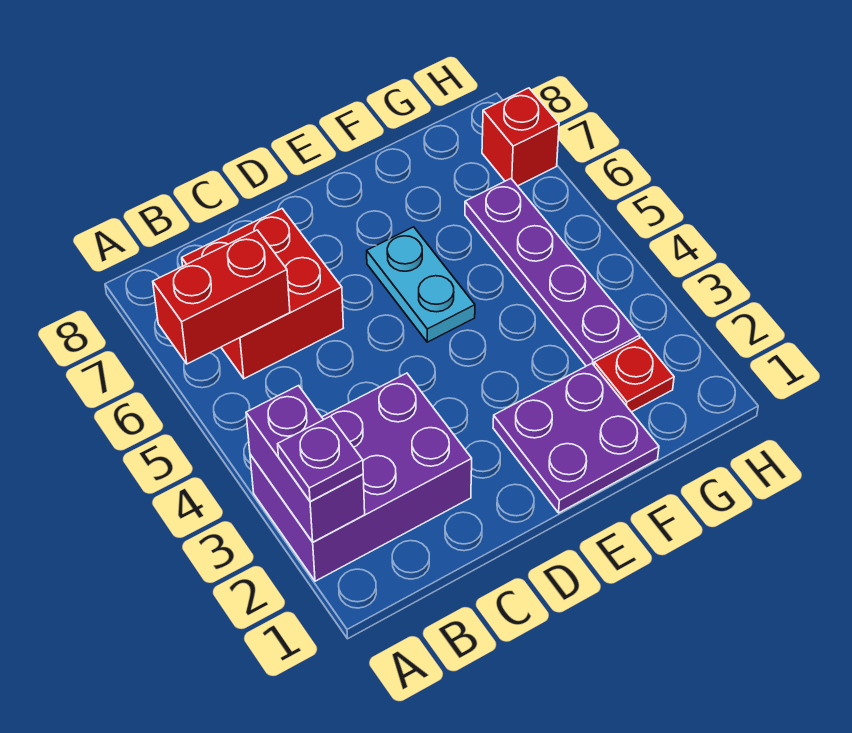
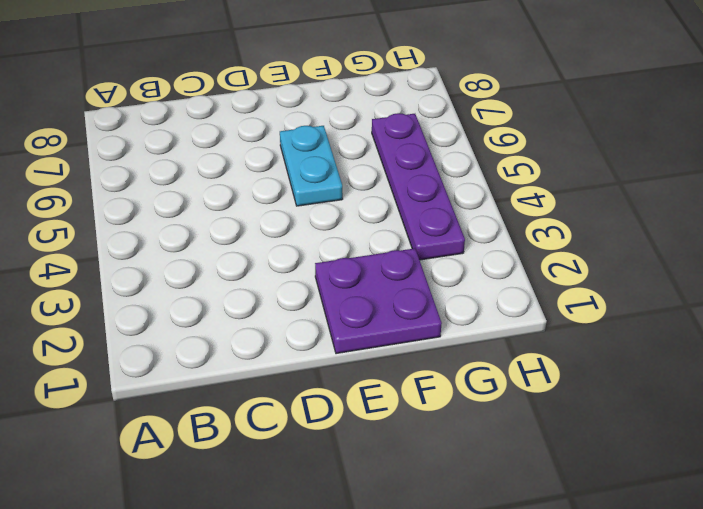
none -> purple 2x3 brick [250,373,472,581]
none -> red 2x2 brick [182,209,343,379]

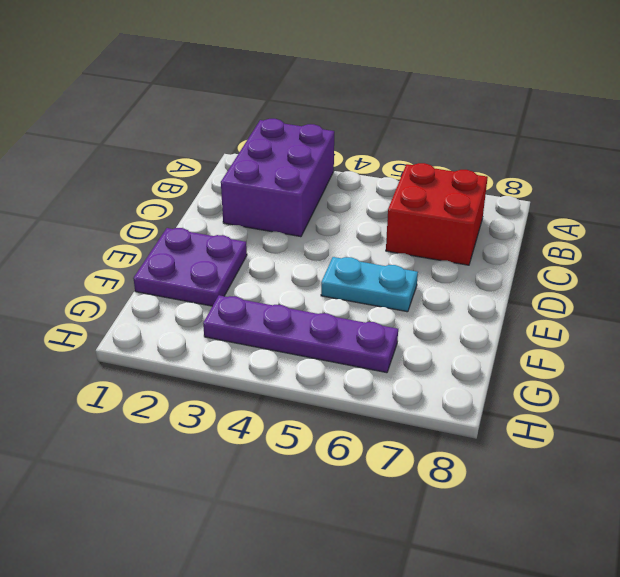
none -> red 1x1 plate [594,337,674,412]
none -> red 1x1 brick [482,88,559,186]

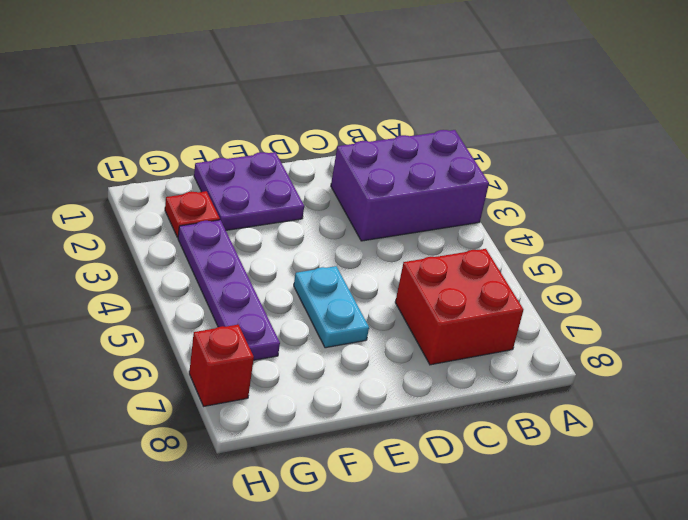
none -> purple 1x2 brick [246,386,365,542]
none -> red 1x2 brick [153,230,290,364]

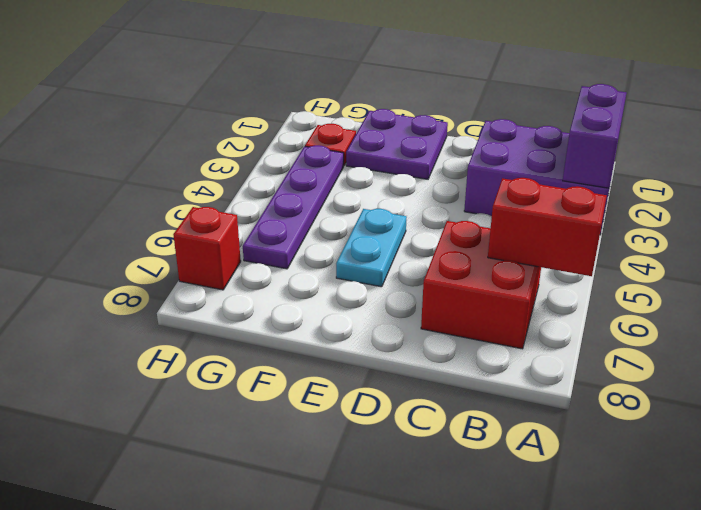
none -> purple 1x1 plate [278,416,363,502]

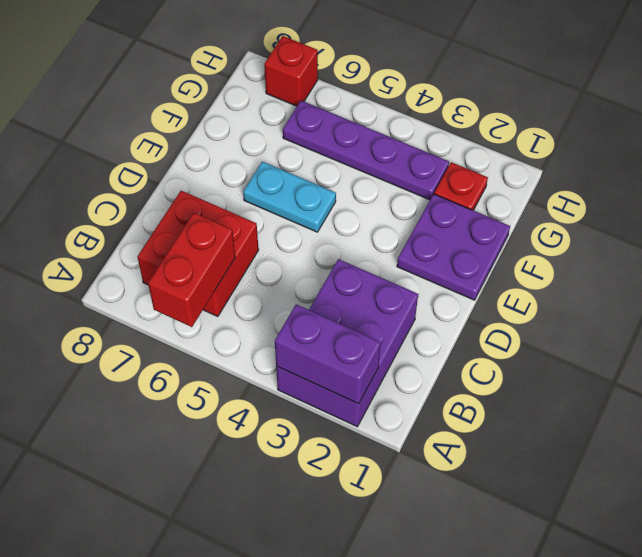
none -> purple 1x1 plate [278,416,363,502]

